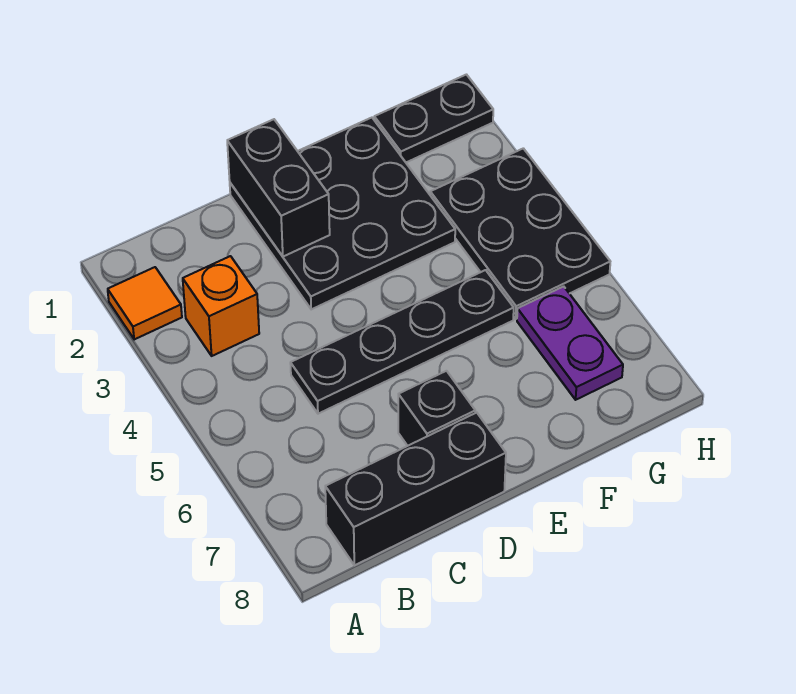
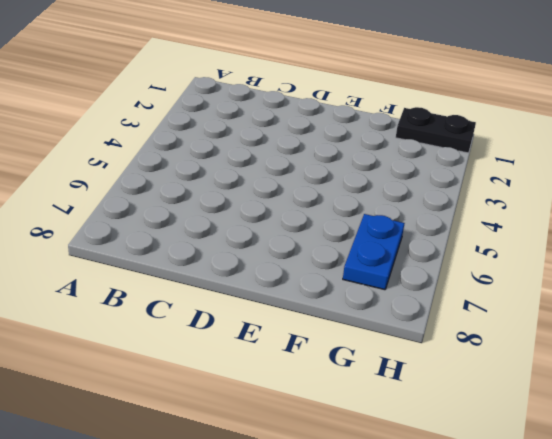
blue 1x2 plate [343,214,405,290] -> purple 1x2 plate [517,286,623,400]
none -> orange 1x1 tile [108,267,182,340]
none -> orange 1x1 brick [183,256,259,356]

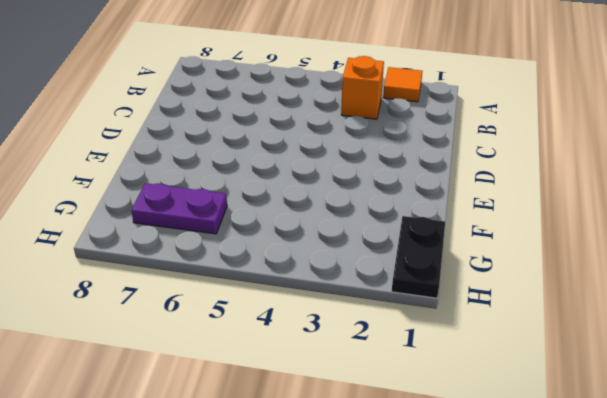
none -> black 1x3 brick [325,413,506,565]
none -> black 1x4 plate [290,270,514,414]

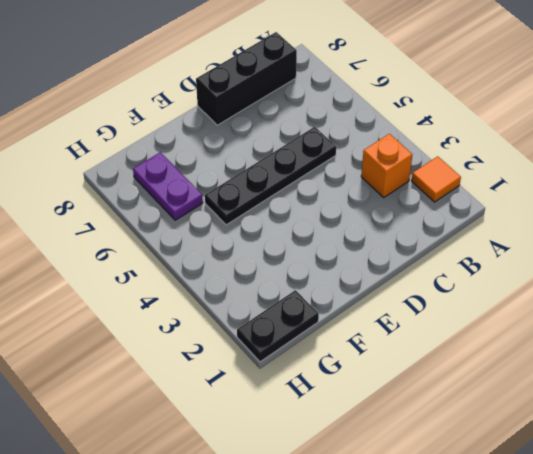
none -> black 3x3 plate [230,118,455,309]
none -> black 1x1 brick [398,371,475,446]

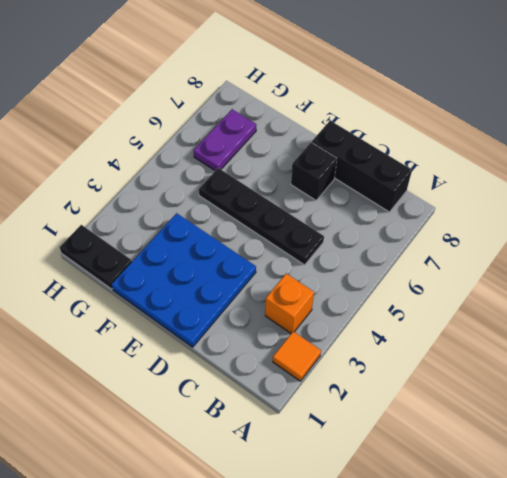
blue 3x3 plate [112,213,256,347] -> black 3x3 plate [230,118,455,309]
none -> black 2x3 plate [430,148,610,319]
none -> black 1x2 brick [227,119,330,257]

